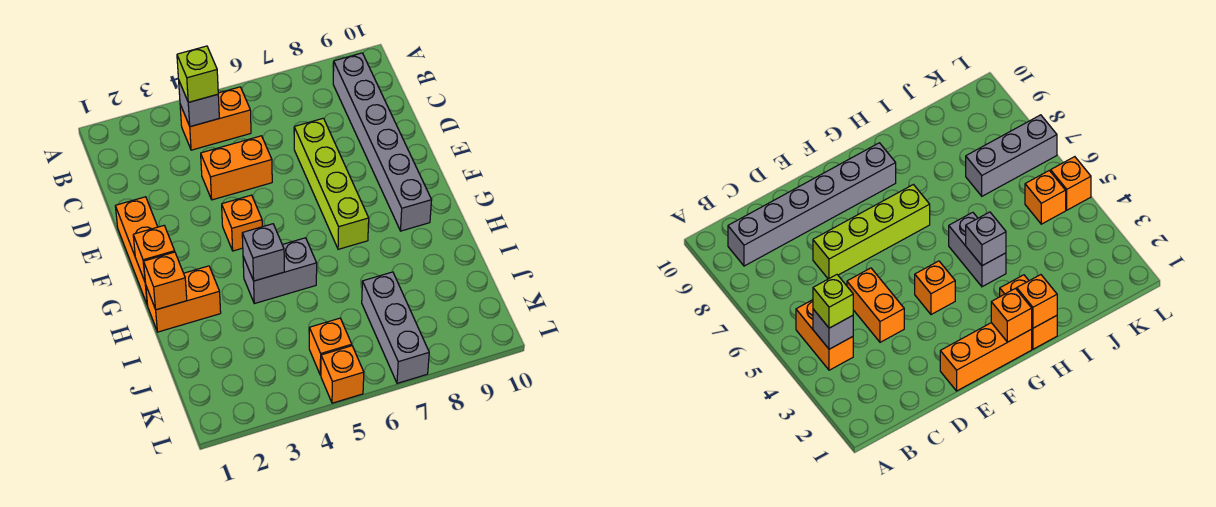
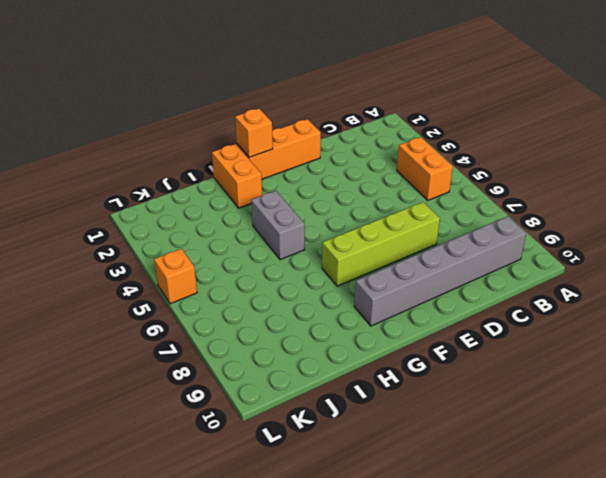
none -> orange 1x2 brick [201,136,272,200]
none -> orange 1x1 brick [222,195,262,251]
none -> grey 1x3 brick [362,272,429,383]

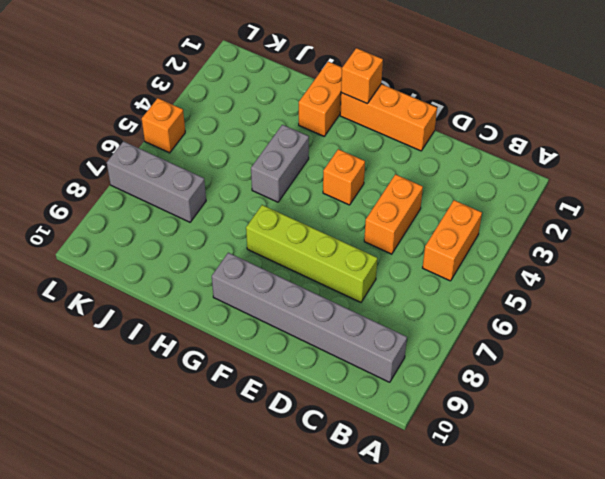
none -> orange 1x1 brick [309,318,352,375]
none -> grey 1x1 brick [179,82,219,127]
none -> orange 1x1 brick [144,252,187,310]

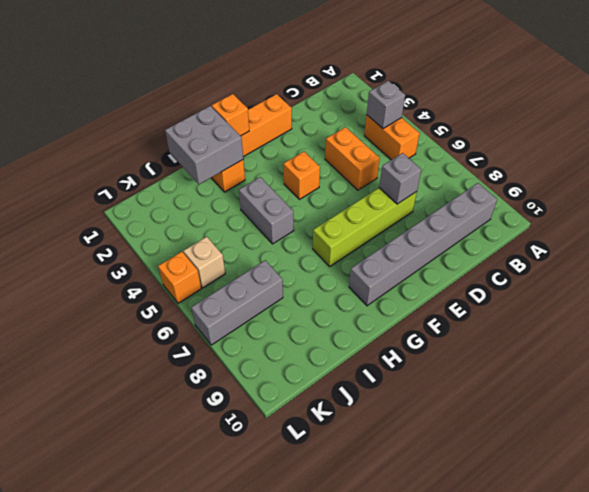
grey 1x1 brick [379,153,421,204] -> grey 1x1 brick moved to [242,224,284,281]
grey 2x2 brick [165,106,243,184] -> orange 1x1 brick [144,252,187,310]
tan 1x1 brick [183,237,225,288] -> orange 1x1 brick [309,318,352,375]
none -> lime 1x1 brick [177,46,218,102]

